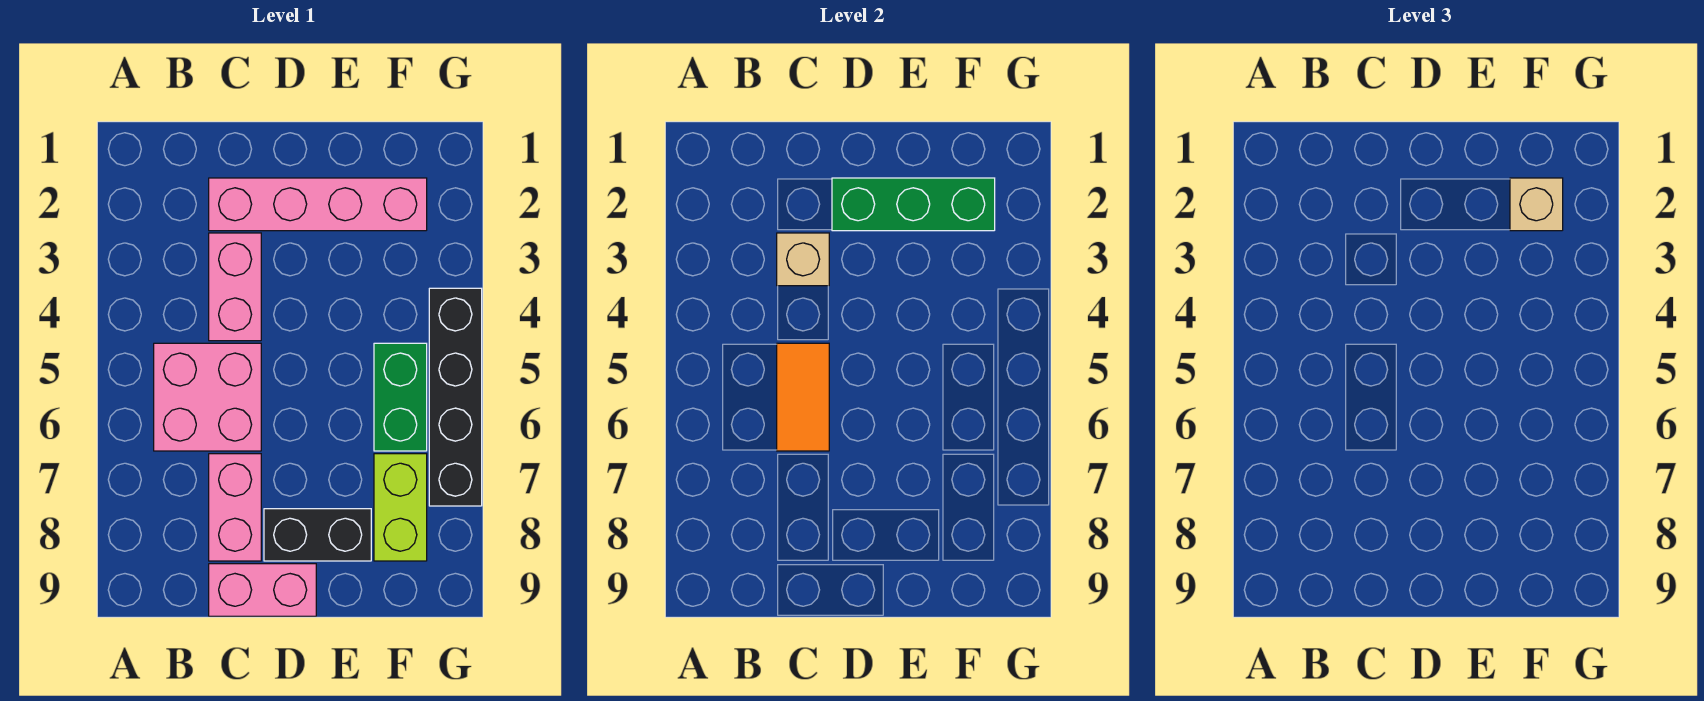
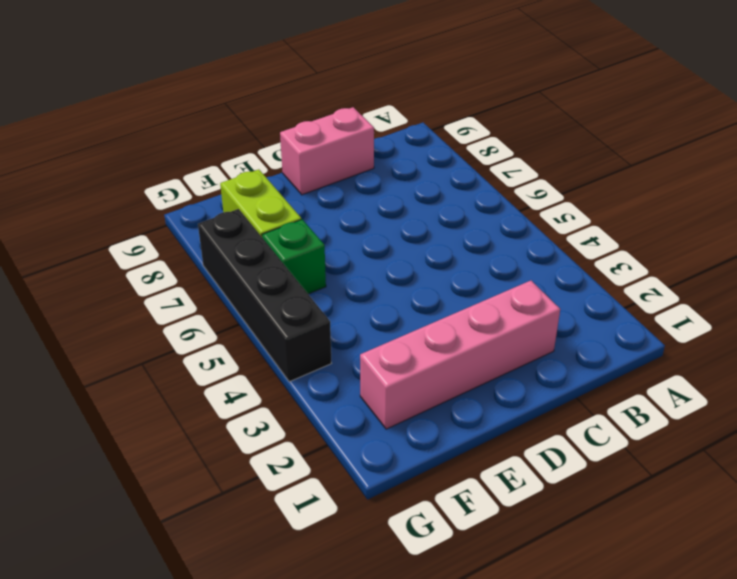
green 1x1 brick [262,219,326,294] -> green 1x2 brick [374,343,427,451]
none -> pink 2x2 brick [154,343,261,451]
none -> pink 1x2 brick [209,233,261,341]
none -> pink 1x2 brick [209,454,261,561]

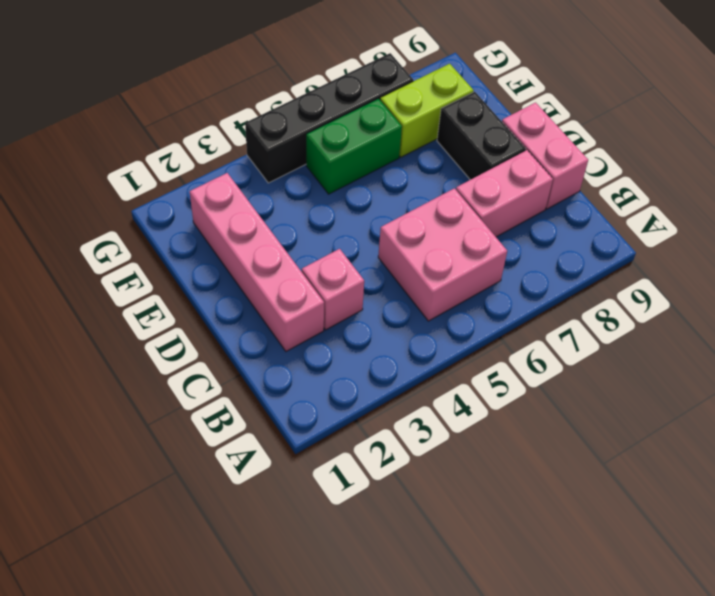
pink 1x1 brick [302,249,364,330] -> pink 1x2 brick [209,233,261,341]
none -> tan 1x1 brick [777,233,829,286]
none -> orange 1x2 tile [777,343,829,451]
none -> green 1x3 brick [832,178,995,231]

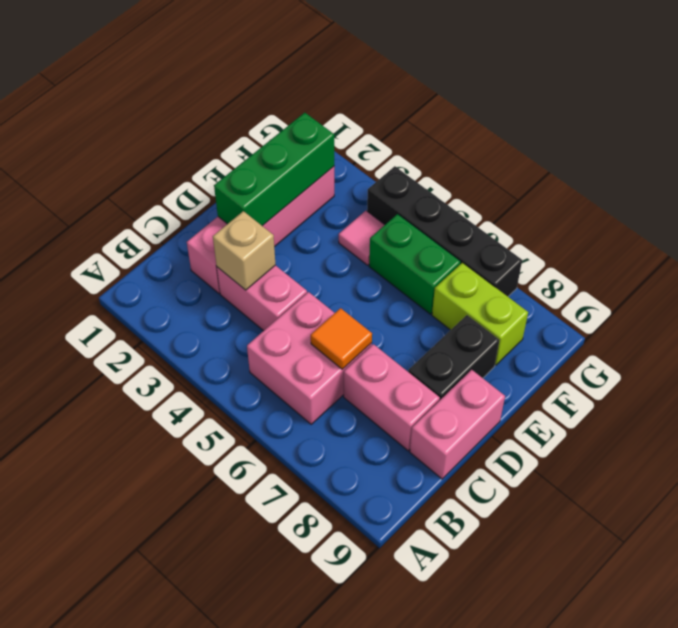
orange 1x1 tile [311,308,372,369] -> orange 1x2 tile [777,343,829,451]
pink 1x1 tile [339,211,384,265] -> none
none -> tan 1x1 brick [1510,178,1563,231]

